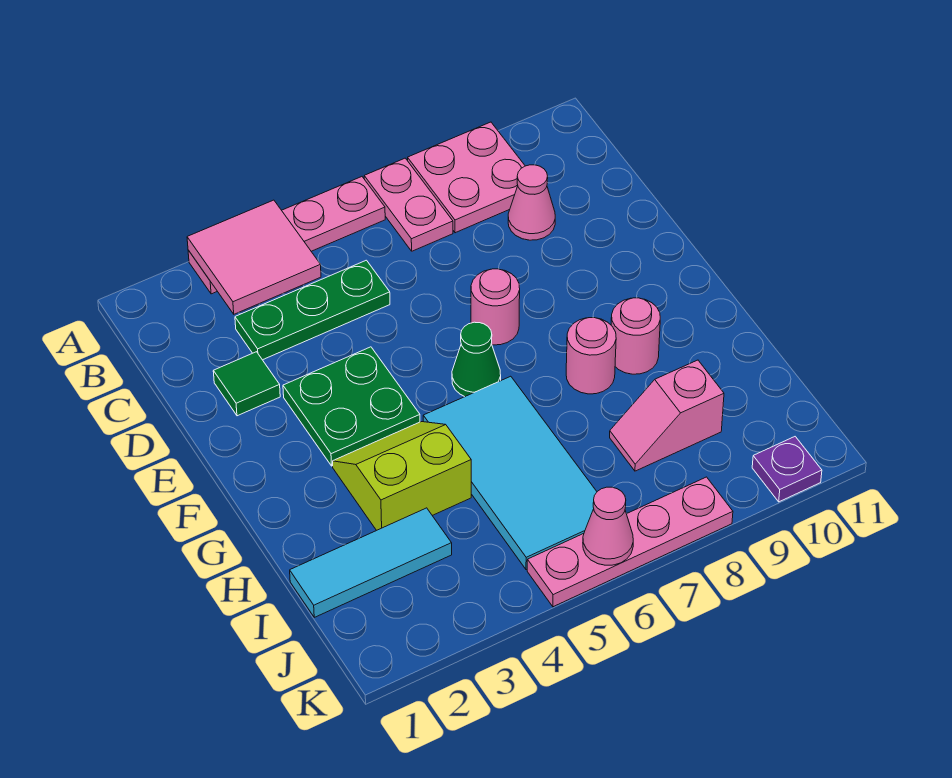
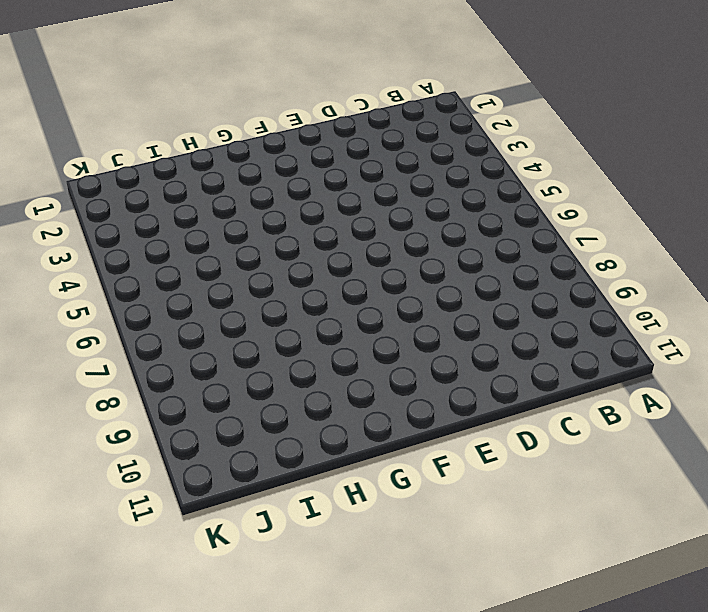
none -> pink 1x4 plate [188,177,385,294]
none -> pink 1x2 plate [364,158,453,251]
none -> pink 2x2 plate [408,122,525,233]

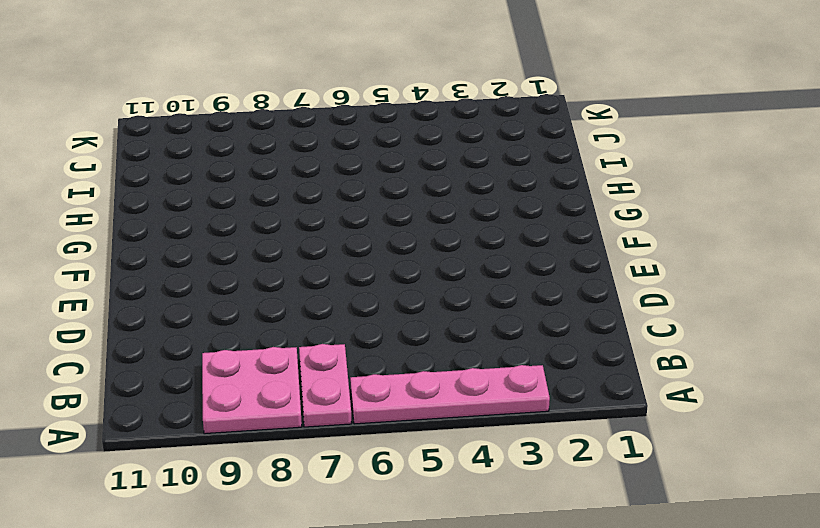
none -> green 1x3 plate [235,260,390,360]
none -> pink 1x1 cone [508,165,555,240]
none -> green 1x1 tile [213,352,280,416]

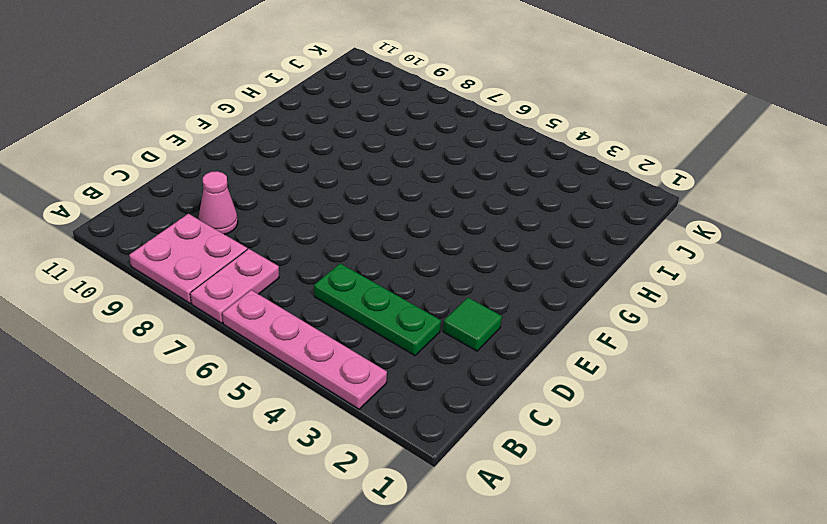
none -> green 2x2 plate [283,347,420,466]
none -> pink 1x1 round brick [471,269,520,345]
none -> green 1x1 cone [452,322,501,397]

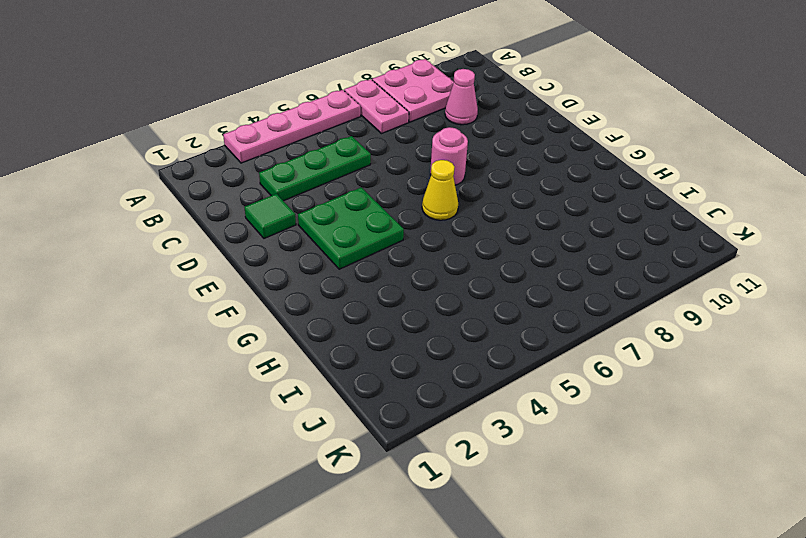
yellow 1x1 cone [422,160,458,220] -> green 1x1 cone [452,322,501,397]
none -> lime 2x2 slope [333,422,471,530]
none -> cyan 2x4 tile [423,376,597,570]
none -> pink 1x1 round brick [566,318,616,394]

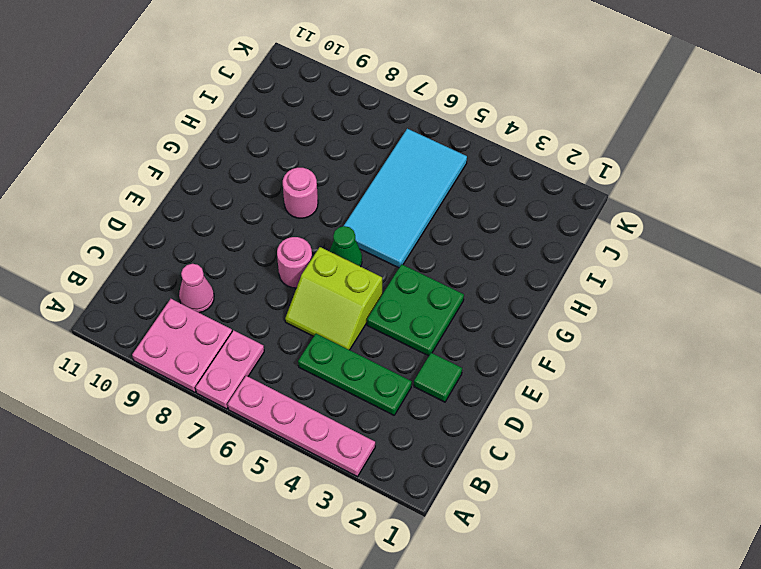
lime 2x2 slope [285,247,382,350] -> lime 2x2 slope moved to [333,422,471,530]
none -> pink 1x1 round brick [611,298,660,374]
none -> cyan 1x3 tile [290,508,452,617]
none -> pink 1x2 slope [610,360,724,471]

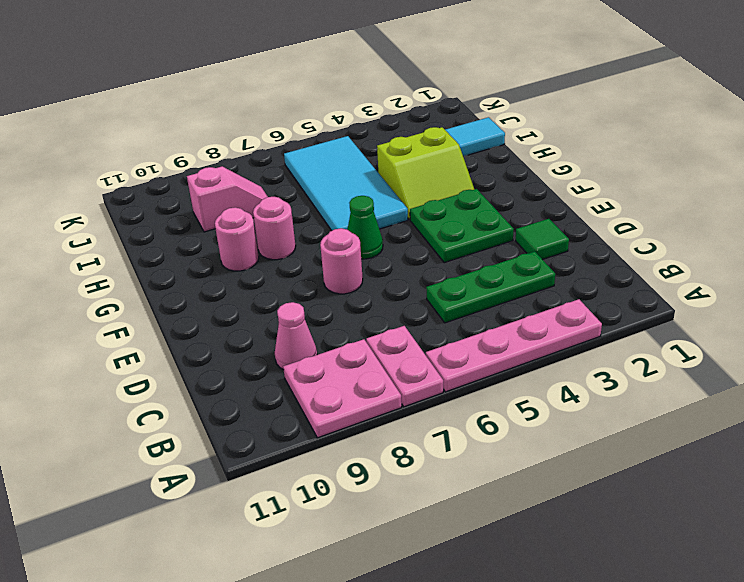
none -> pink 1x4 plate [527,477,733,607]
none -> purple 1x1 plate [752,437,822,502]
none -> pink 2x2 tile [187,200,321,314]

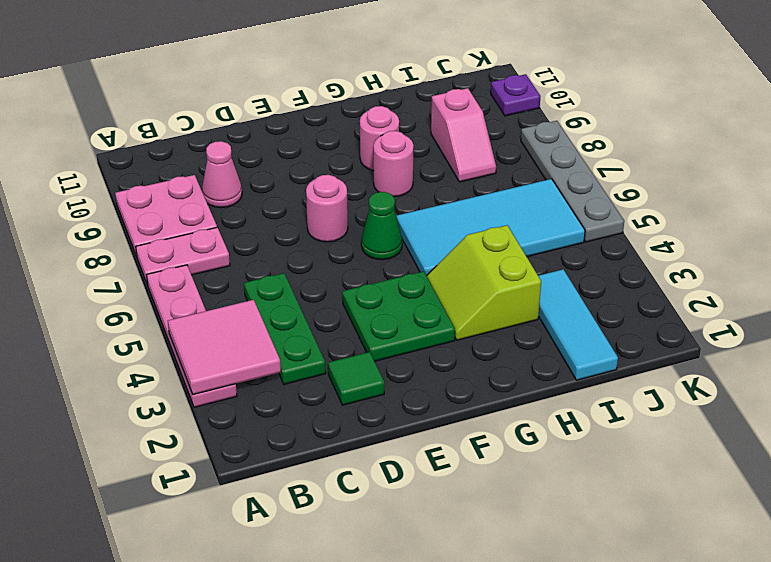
grey 1x4 plate [521,121,624,242] -> pink 1x4 plate [527,477,733,607]
none -> pink 1x1 cone [583,487,633,565]

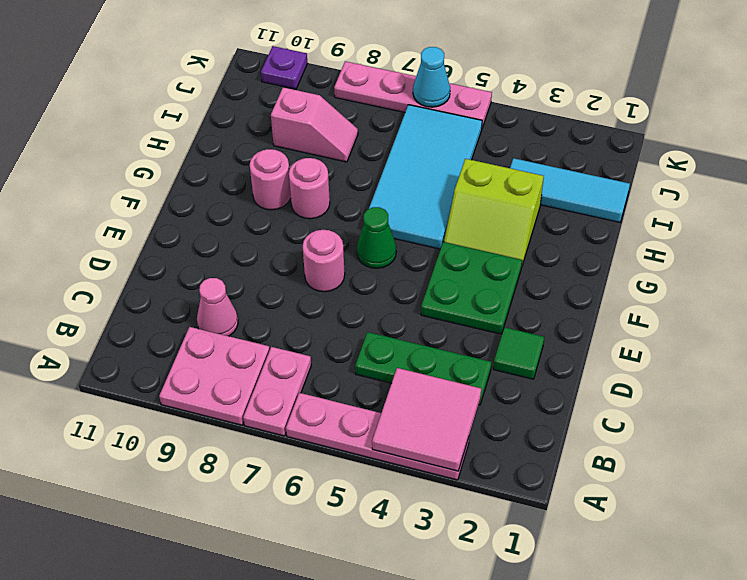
cyan 1x1 cone [413,47,450,107] -> pink 1x1 cone [583,487,633,565]

